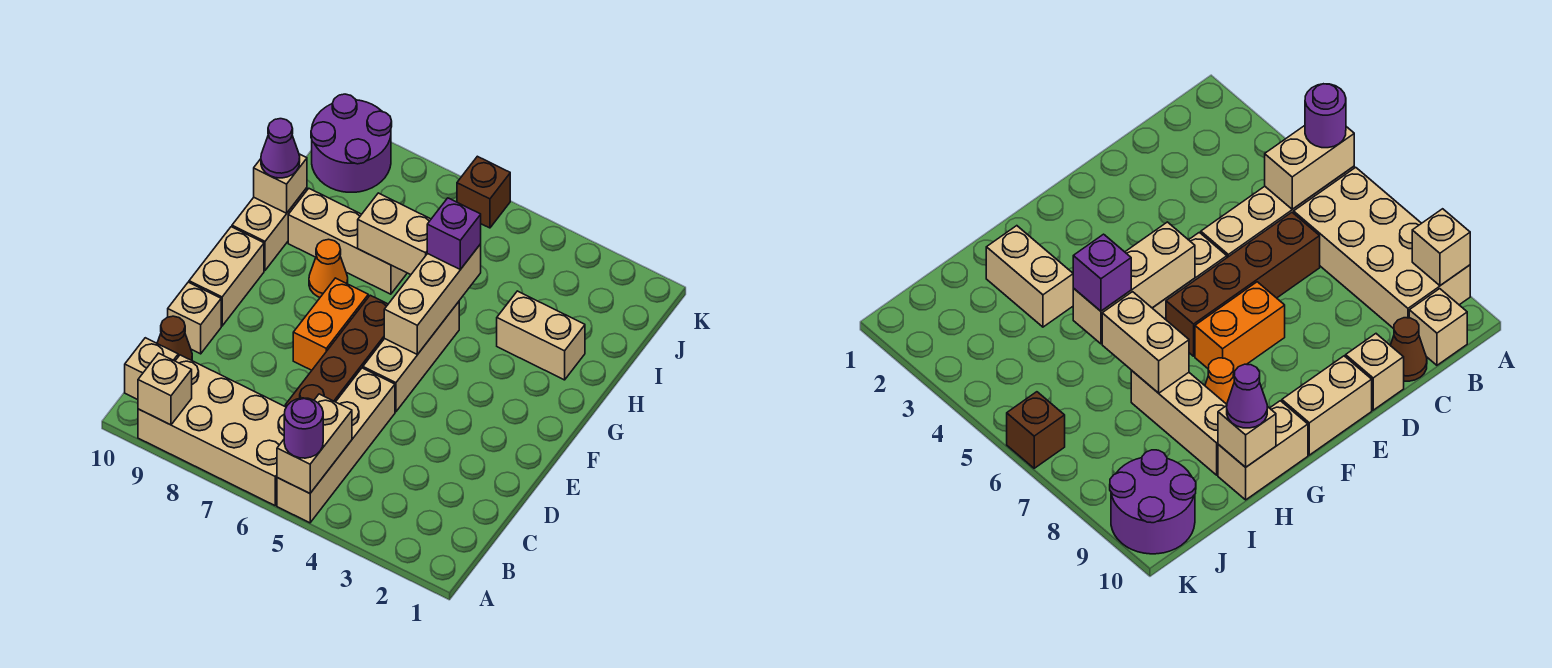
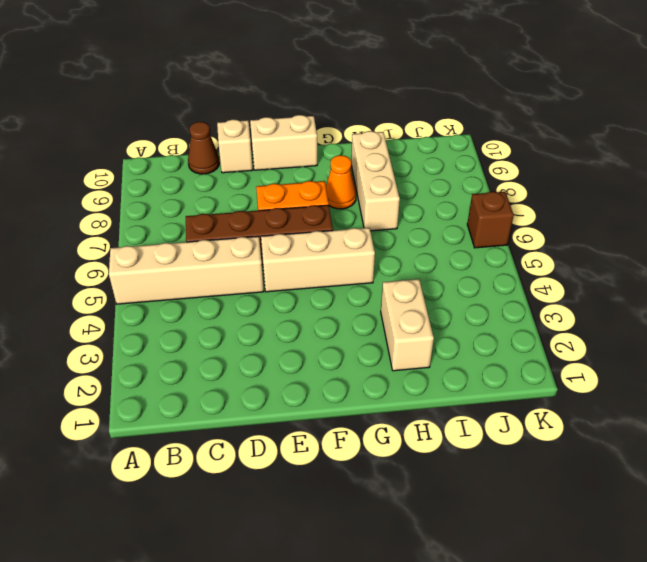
none -> tan 2x4 brick [138,355,286,505]
none -> tan 1x1 brick [125,338,178,400]
none -> tan 1x2 brick [232,188,307,270]

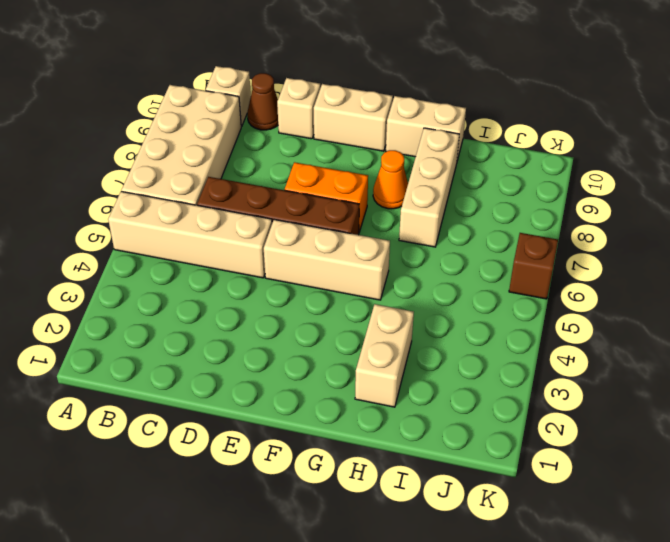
none -> purple 2x2 round brick [311,94,392,192]
none -> tan 1x2 brick [277,394,352,493]
none -> tan 1x1 brick [138,353,192,425]

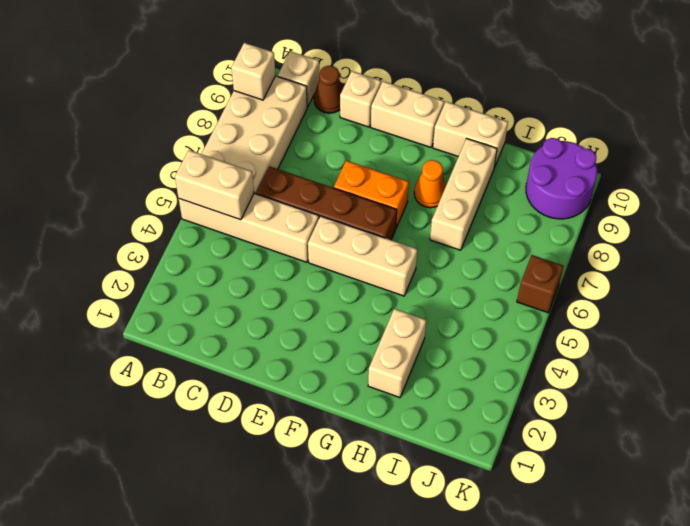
none -> tan 1x3 brick [384,244,481,355]
none -> tan 1x2 brick [358,193,431,275]
none -> tan 1x1 brick [254,154,307,213]

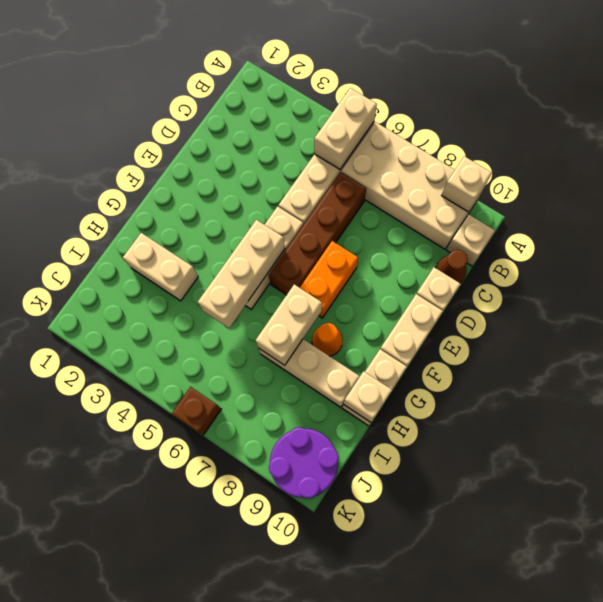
tan 1x2 brick [255,284,322,365] -> tan 1x2 brick turned to [358,193,431,275]
none -> purple 1x1 round brick [284,398,323,458]
none -> purple 1x1 brick [427,198,481,269]
none -> purple 1x1 cone [261,119,300,178]

